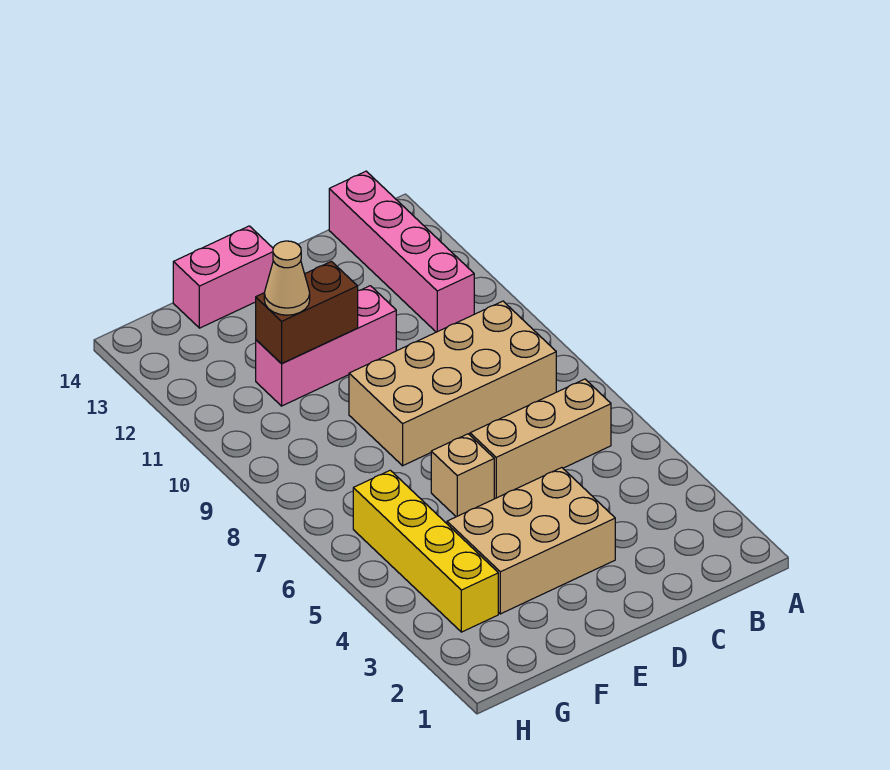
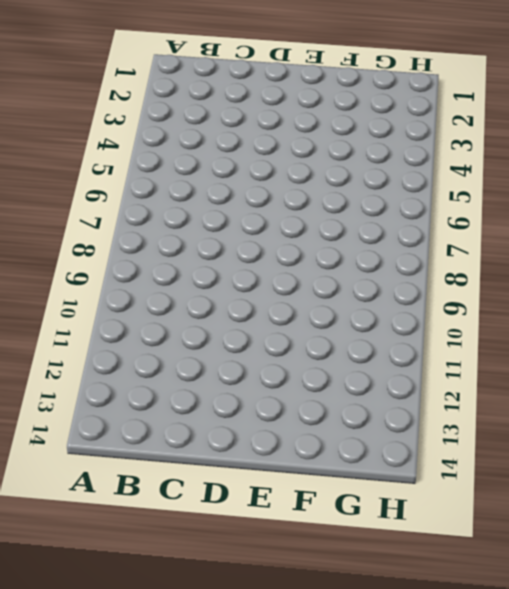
none -> tan 1x3 brick [470,379,611,498]
none -> tan 2x4 brick [349,301,556,466]

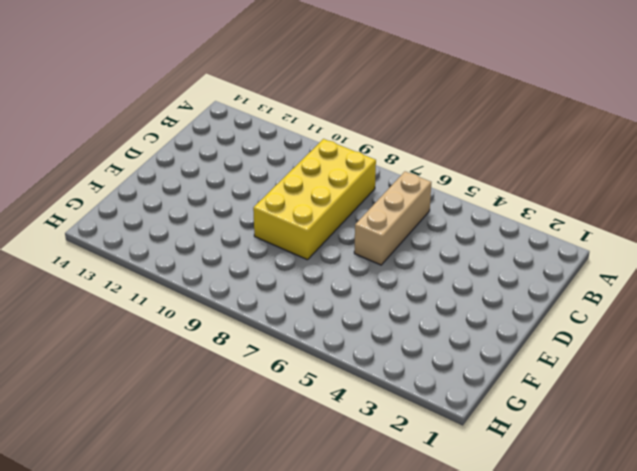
yellow 2x4 brick [253,139,376,260] -> tan 2x4 brick [349,301,556,466]
none -> pink 1x4 brick [329,171,474,332]
none -> tan 2x3 brick [447,468,615,614]

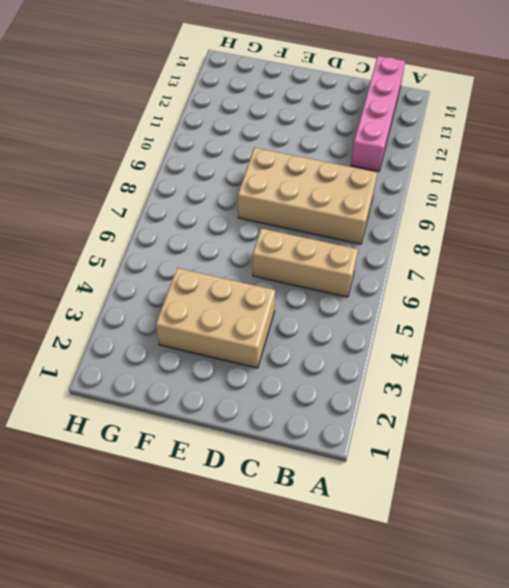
none -> pink 1x3 brick [256,286,396,406]
none -> tan 1x1 brick [431,434,494,517]

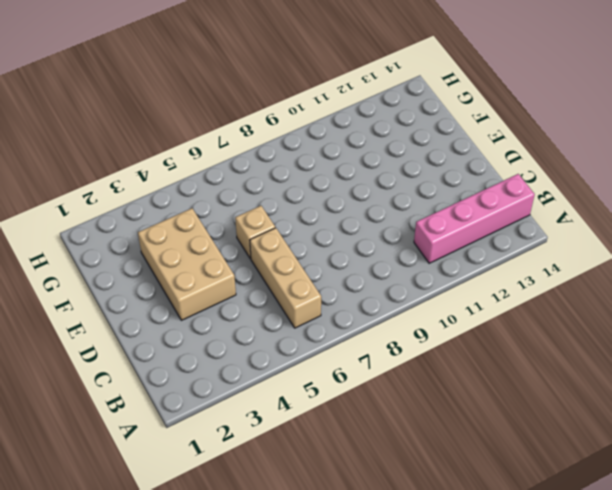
none -> tan 2x4 brick [349,301,556,466]
none -> pink 1x3 brick [256,286,396,406]

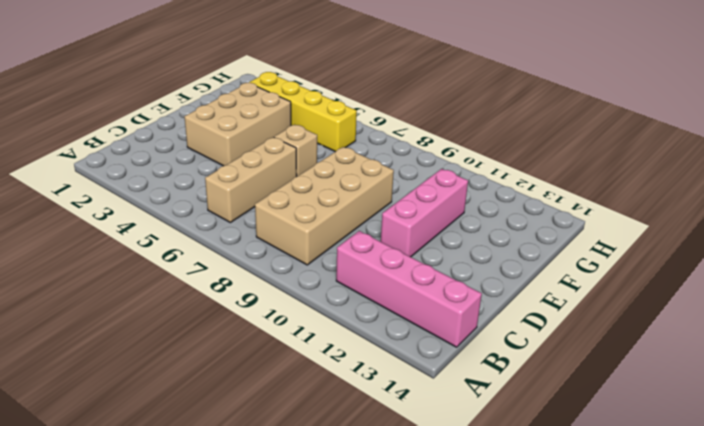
none -> pink 1x2 brick [173,226,273,328]
none -> brown 1x2 brick [256,261,358,364]

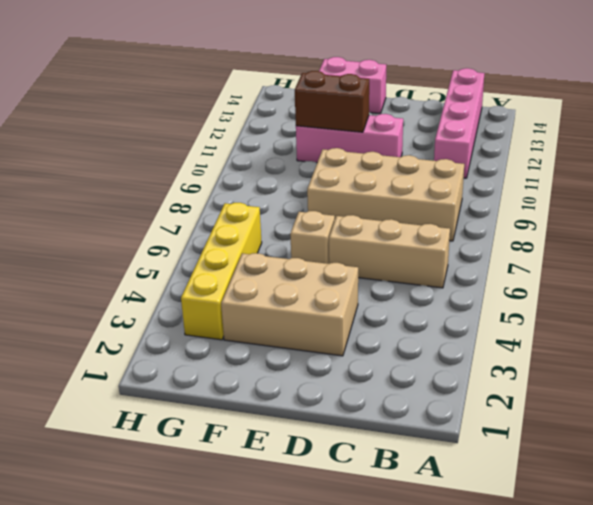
none -> tan 1x1 cone [264,241,310,315]

